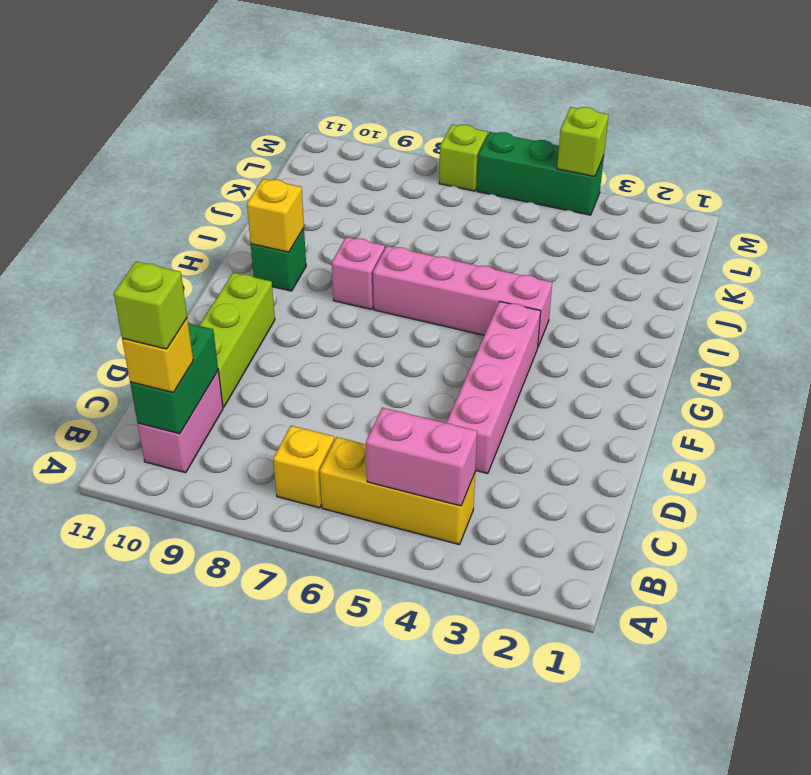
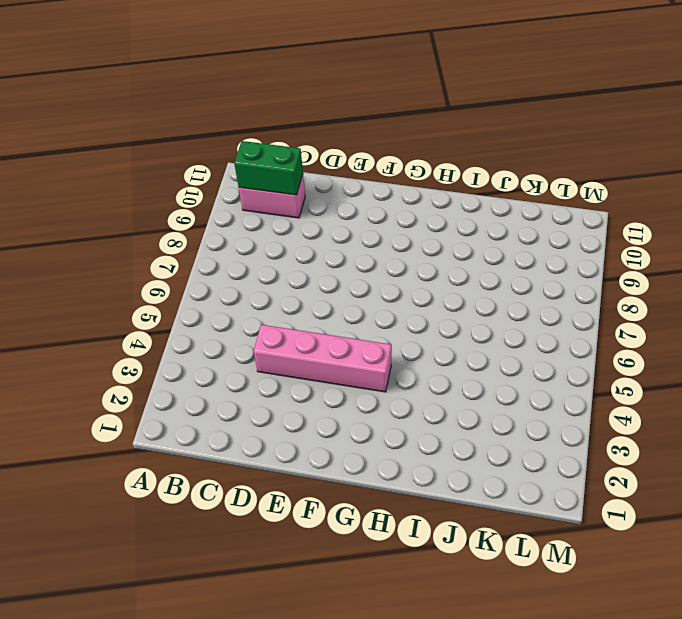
none -> yellow 1x3 brick [320,437,475,545]
none -> yellow 1x1 brick [273,426,334,508]
none -> lime 1x3 brick [199,273,275,407]

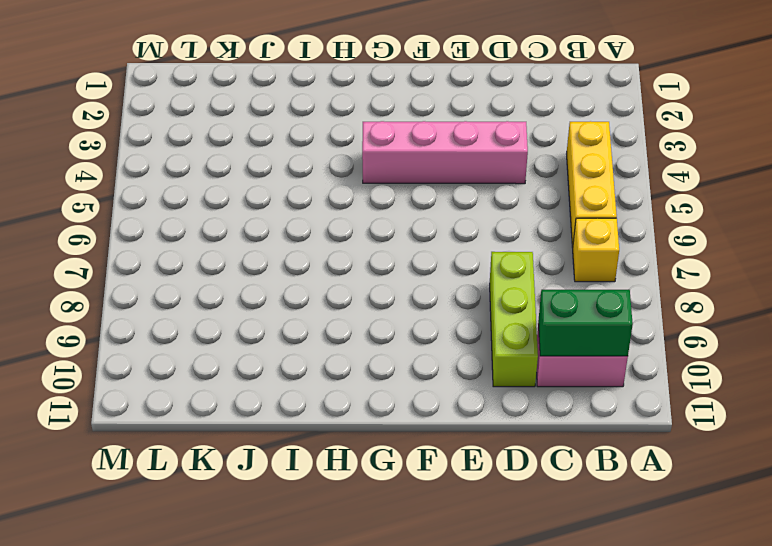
lime 1x3 brick [490,252,538,387] -> lime 1x3 brick turned to [199,273,275,407]
none -> pink 1x4 brick [373,246,552,347]
none -> pink 1x1 brick [332,237,385,309]
none -> green 1x1 brick [251,228,306,291]

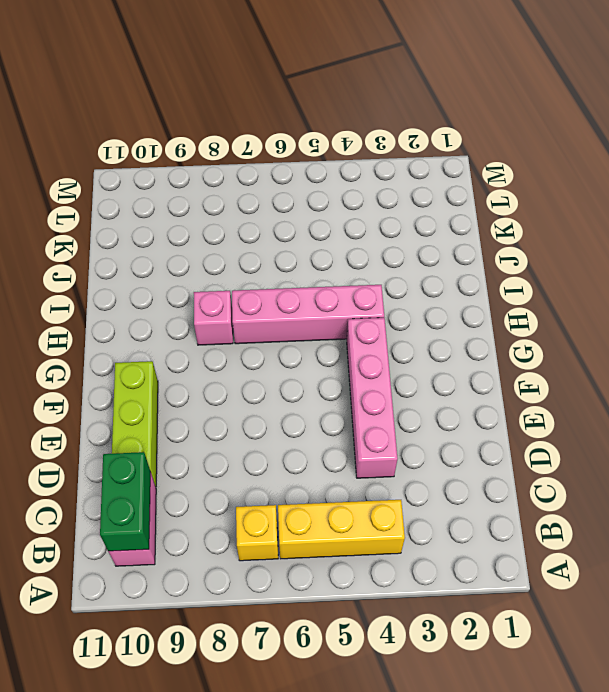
none -> green 1x1 brick [251,228,306,291]
none -> green 1x3 brick [477,132,604,215]
none -> lime 1x1 brick [439,124,488,191]

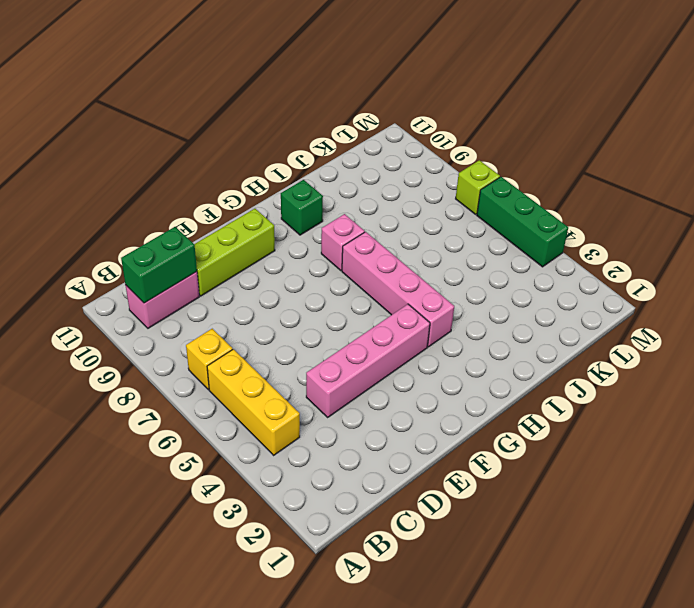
none -> pink 1x2 brick [366,408,477,506]
none -> yellow 1x1 brick [247,179,304,252]
none -> lime 1x1 brick [557,107,609,177]

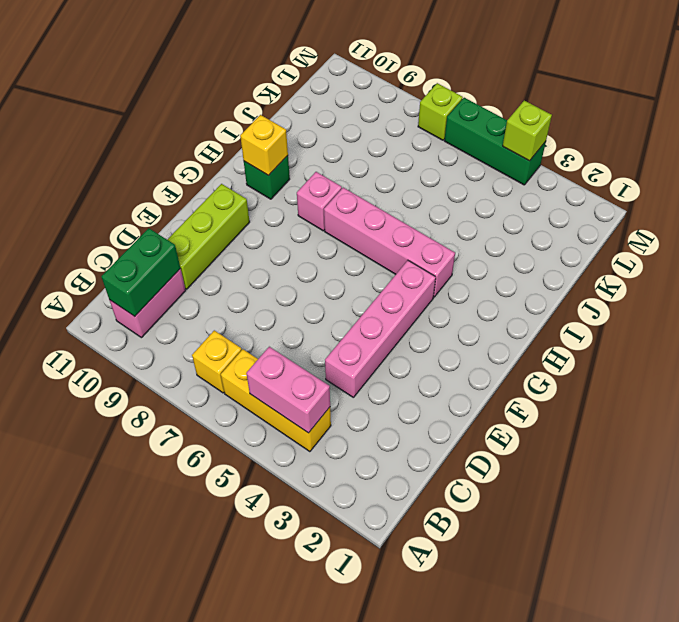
none -> yellow 1x1 brick [122,318,193,393]
none -> lime 1x1 brick [114,261,187,349]

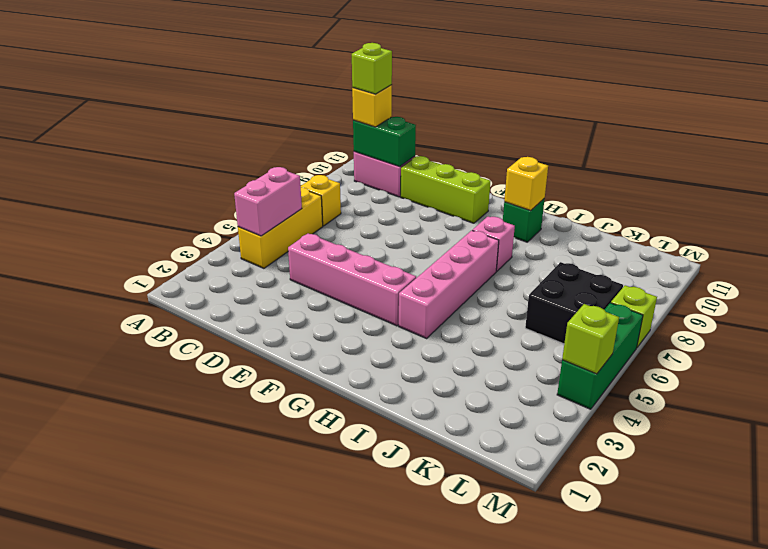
black 2x2 brick [525,262,623,344] -> none

